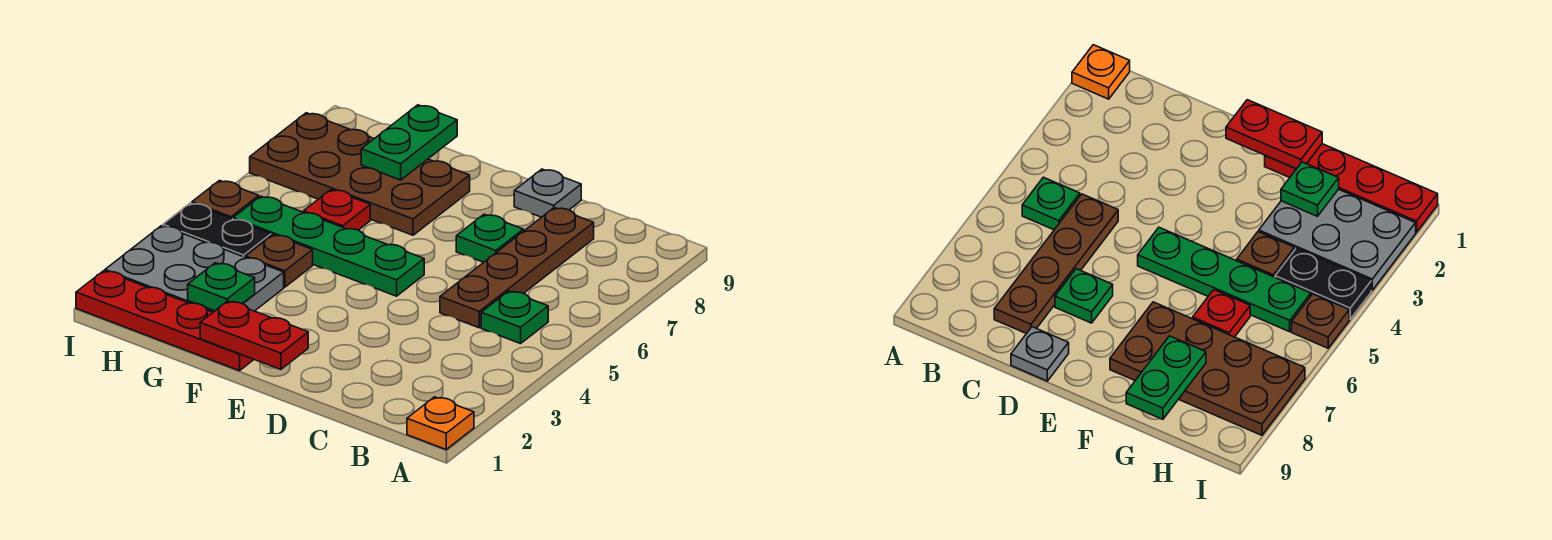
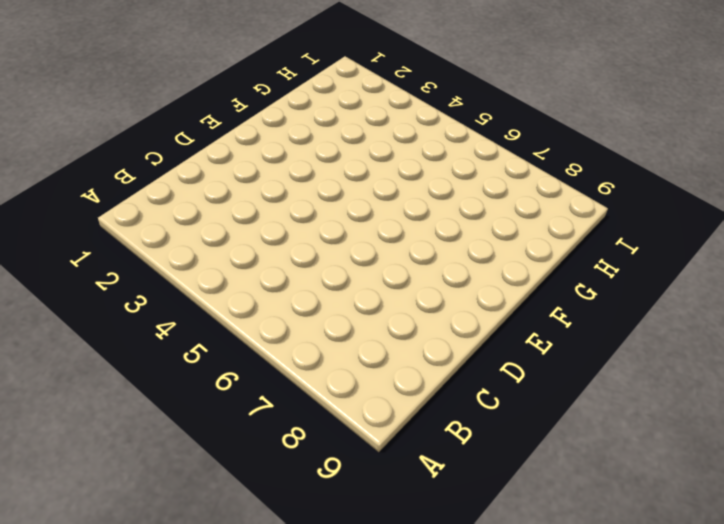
none -> orange 1x1 plate [407,397,474,449]
none -> green 1x1 plate [481,291,548,344]
none -> brown 1x4 plate [440,207,594,328]

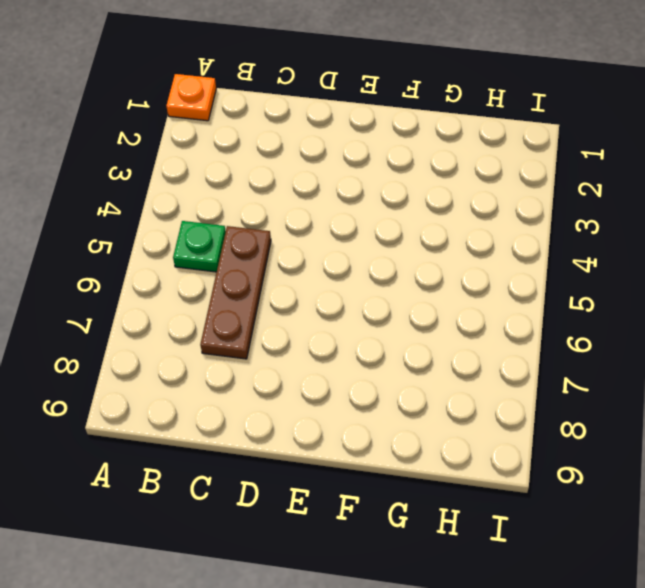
brown 1x3 plate [200,226,271,359] -> brown 1x4 plate [440,207,594,328]
none -> green 1x1 plate [456,214,523,262]
none -> grey 1x1 plate [514,169,581,217]
none -> green 1x4 plate [233,196,424,296]

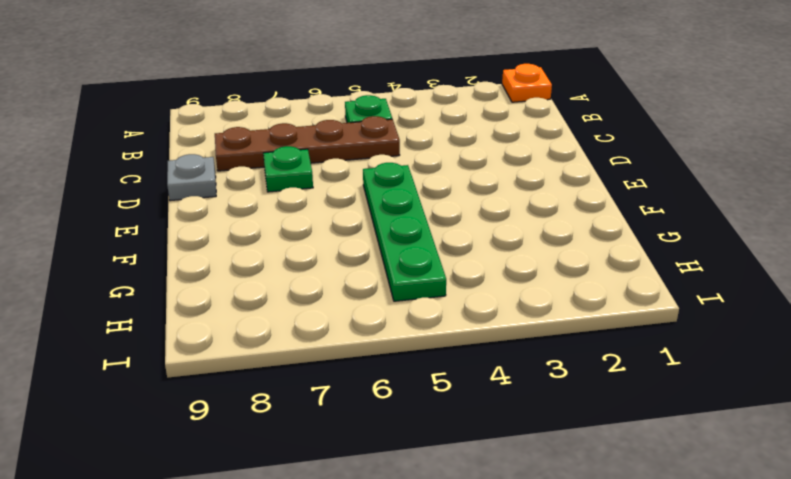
none -> red 1x4 plate [76,271,254,371]
none -> brown 2x4 plate [250,113,470,235]
none -> grey 2x3 plate [105,226,284,312]

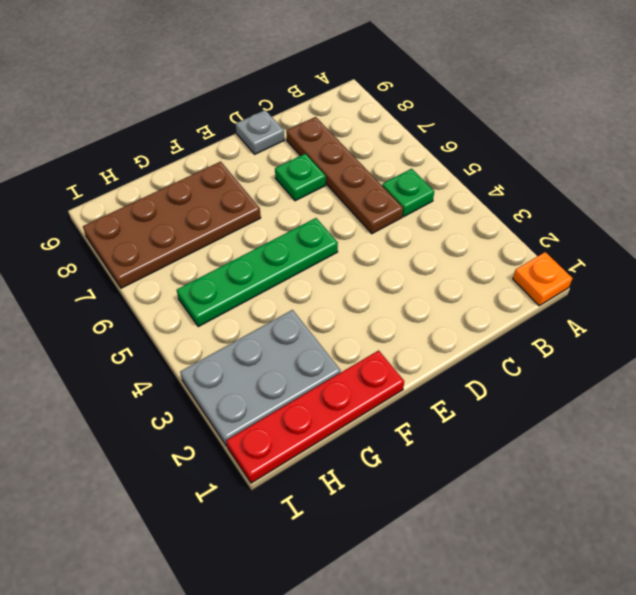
none -> brown 1x1 plate [246,235,313,287]
none -> red 1x1 plate [304,190,370,230]
none -> black 1x2 plate [163,203,271,257]

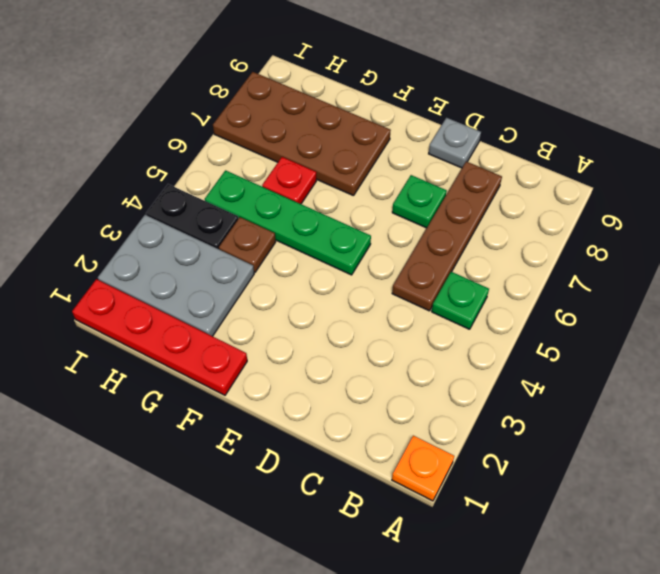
none -> brown 1x1 plate [192,181,259,219]
none -> red 1x2 plate [200,301,308,370]
none -> green 1x1 plate [188,263,255,311]

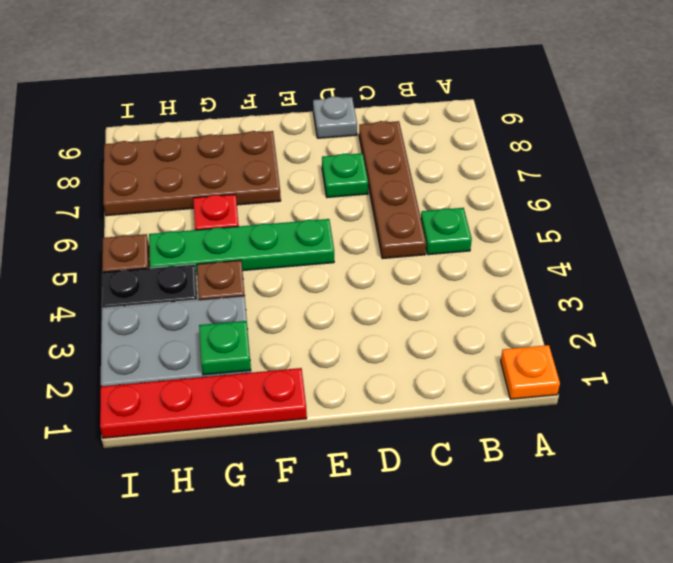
none -> red 1x2 plate [200,301,308,370]
none -> green 1x2 plate [361,105,457,180]

